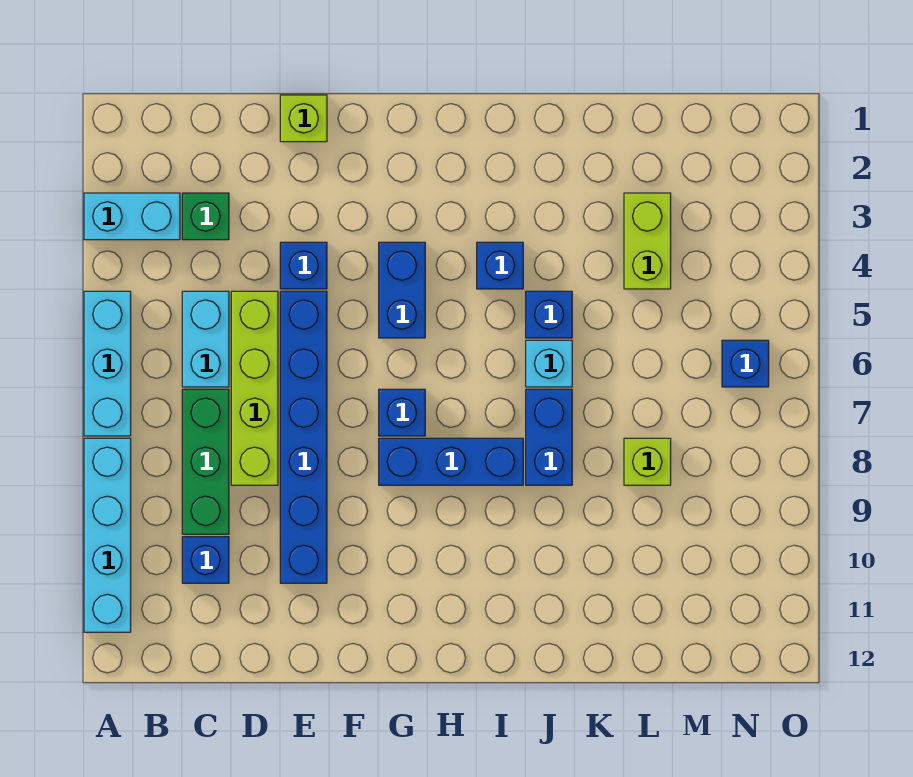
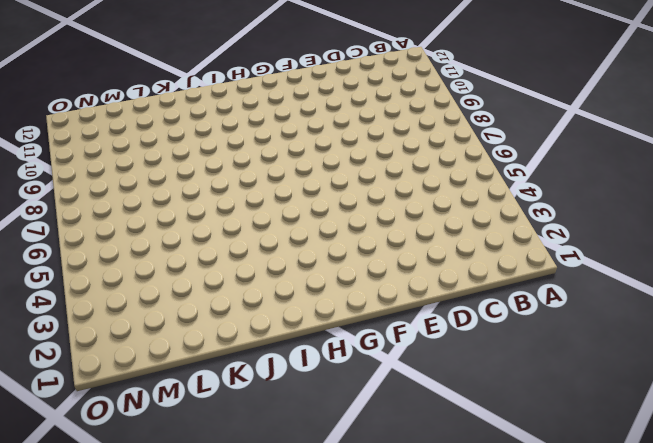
none -> cyan 1x2 brick [84,193,180,240]
none -> cyan 1x3 brick [84,291,131,436]
none -> cyan 1x4 brick [84,438,131,632]

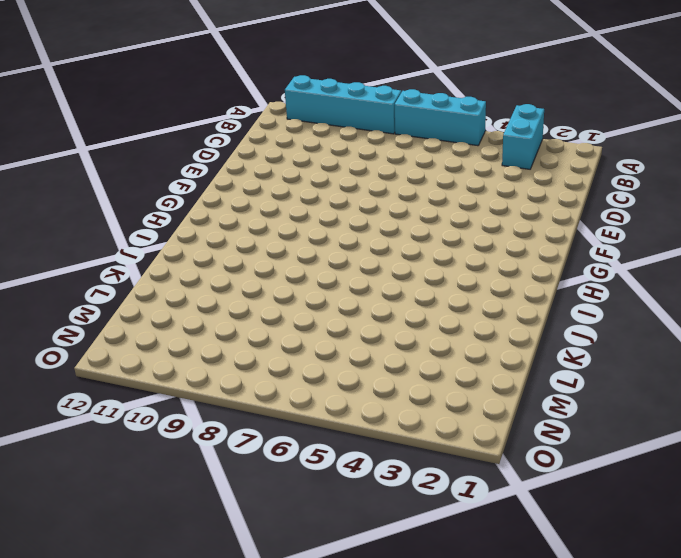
none -> green 1x1 brick [182,193,229,240]
none -> cyan 1x2 brick [182,291,229,387]
none -> green 1x3 brick [182,389,229,534]

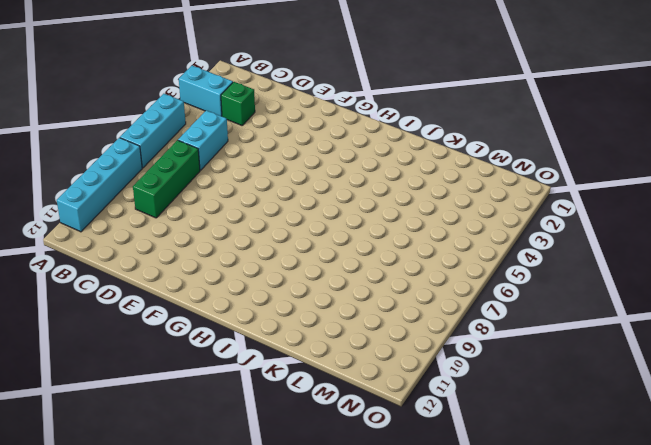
none -> blue 1x1 brick [182,537,229,583]
none -> lime 1x4 brick [231,291,278,485]
none -> lime 1x1 brick [280,95,327,142]

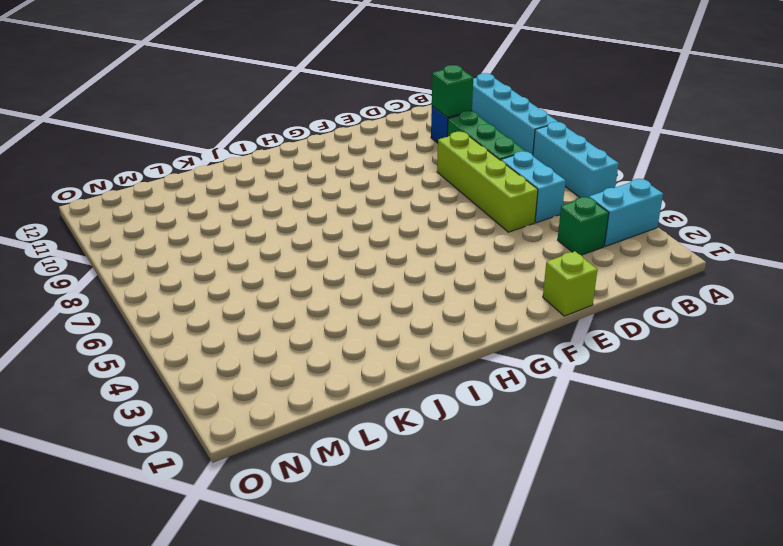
green 1x1 brick [432,65,473,118] -> none
none -> blue 1x1 brick [280,242,327,289]
none -> blue 1x6 brick [280,291,327,583]
none -> blue 1x2 brick [379,242,425,338]

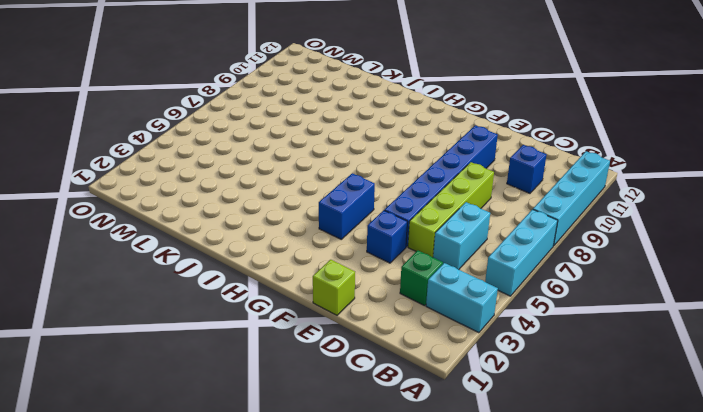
none -> green 1x3 brick [182,389,229,534]
none -> blue 1x1 brick [379,389,425,436]
none -> blue 1x3 brick [379,438,523,485]

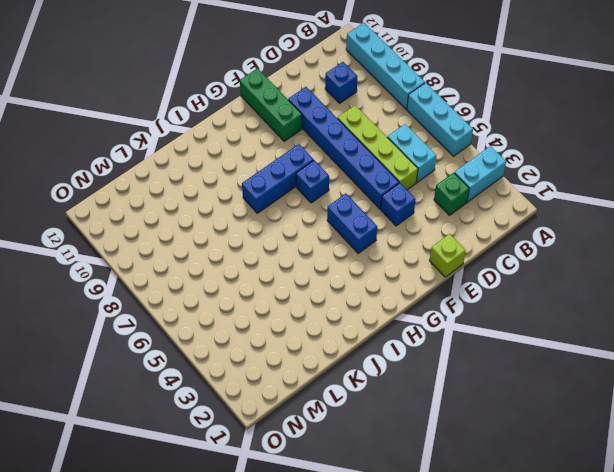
green 1x3 brick [240,68,302,141] -> green 1x3 brick moved to [182,389,229,534]
none -> blue 1x1 brick [477,242,523,289]
none -> blue 1x1 brick [526,291,572,338]
none -> cyan 1x1 brick [526,340,572,387]

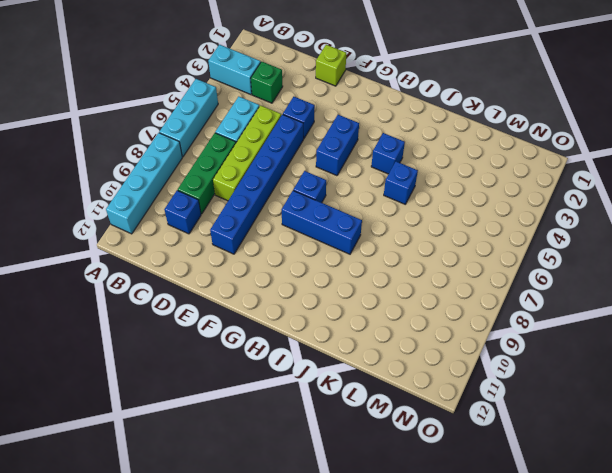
none -> cyan 1x1 brick [526,340,572,387]
none -> blue 1x2 brick [526,389,572,485]
none -> lime 1x2 brick [624,193,671,289]

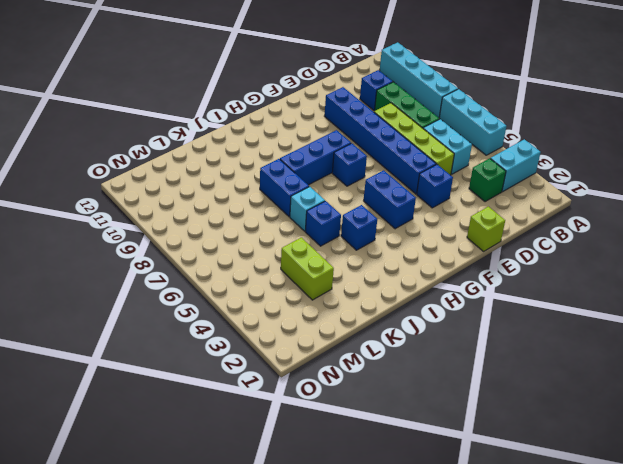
none -> lime 1x1 brick [624,438,671,485]
none -> blue 1x1 brick [722,340,769,387]

